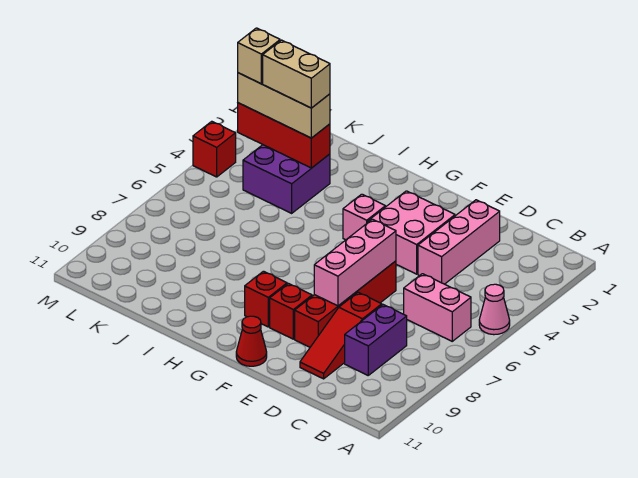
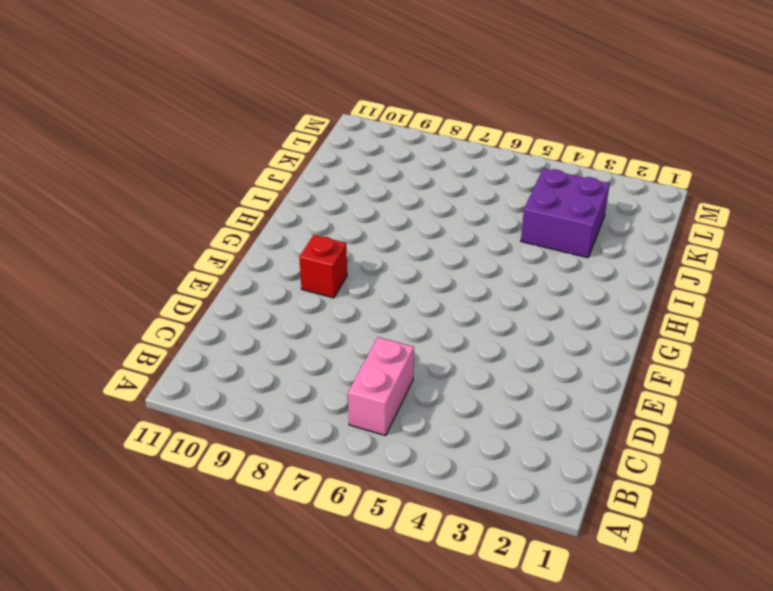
none -> pink 1x1 cone [479,284,510,335]
none -> purple 1x2 brick [345,305,407,375]
none -> pink 1x3 brick [418,200,500,284]

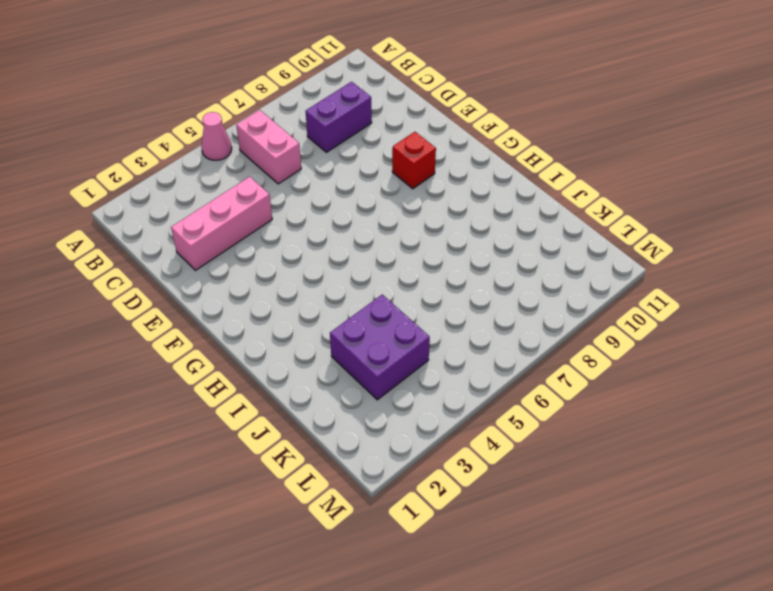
none -> red 1x3 slope [300,292,382,379]
none -> pink 2x2 brick [368,191,455,274]
none -> red 1x4 brick [295,261,396,347]

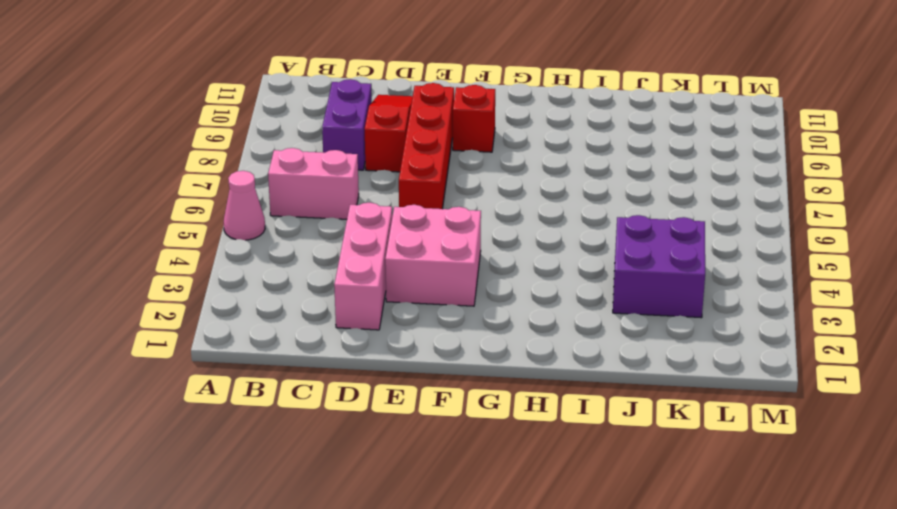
none -> red 1x1 cone [236,316,267,366]
none -> pink 1x1 brick [343,194,385,240]
none -> red 1x1 brick [245,271,287,327]

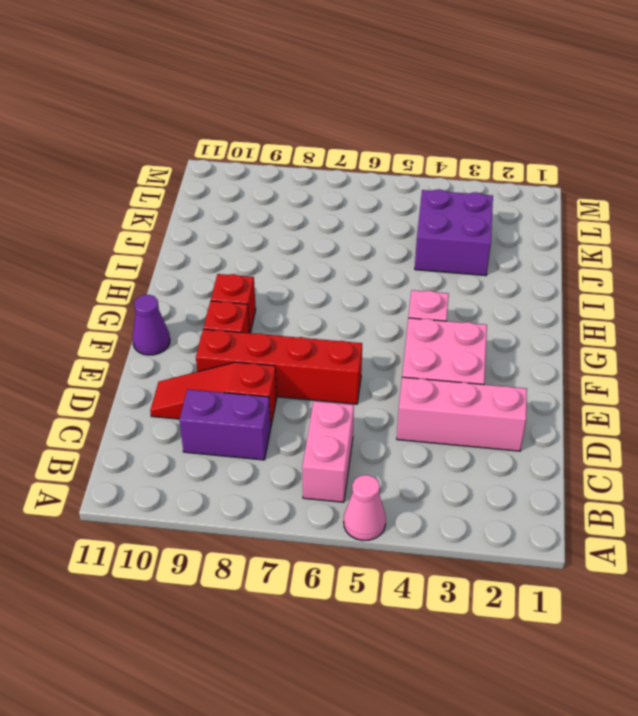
purple 1x1 cone [132,295,170,355] -> red 1x1 cone [236,316,267,366]
none -> red 1x1 brick [193,121,236,177]
none -> pink 1x3 brick [314,219,396,306]
none -> red 1x3 brick [238,103,330,168]

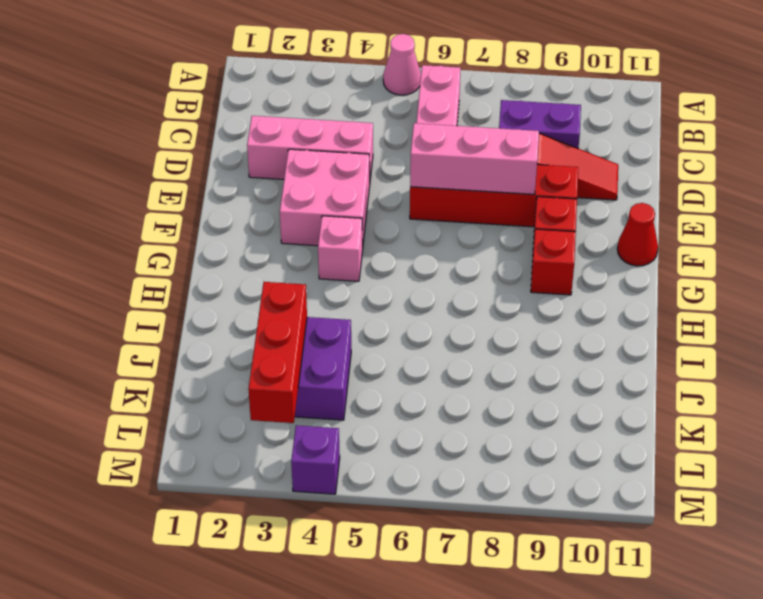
purple 1x1 brick [291,425,340,494] -> red 1x1 brick [193,121,236,177]
none -> tan 1x3 brick [238,73,330,138]
none -> tan 1x2 brick [263,40,330,108]
none -> tan 1x1 brick [238,28,280,84]

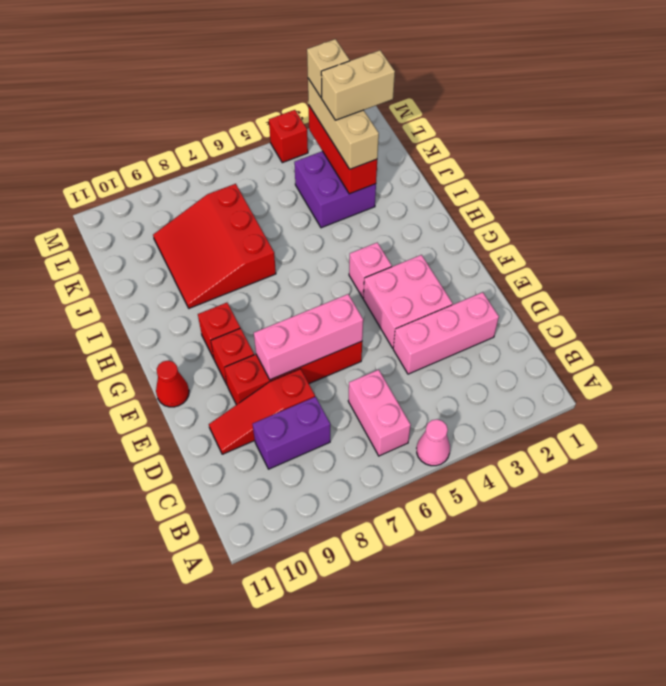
red 3x3 slope [153,184,276,308] -> none
tan 1x2 brick [321,50,395,120] -> tan 1x2 brick turned to [263,40,330,108]

